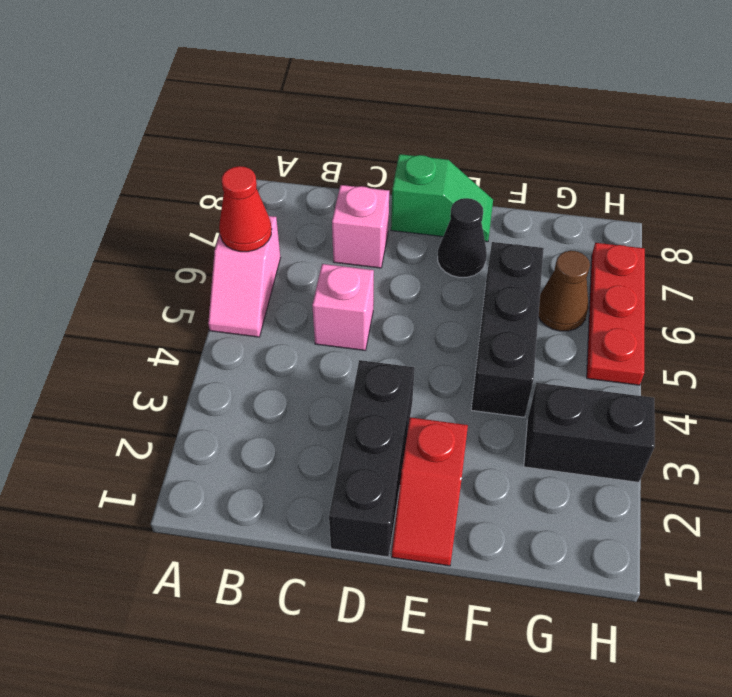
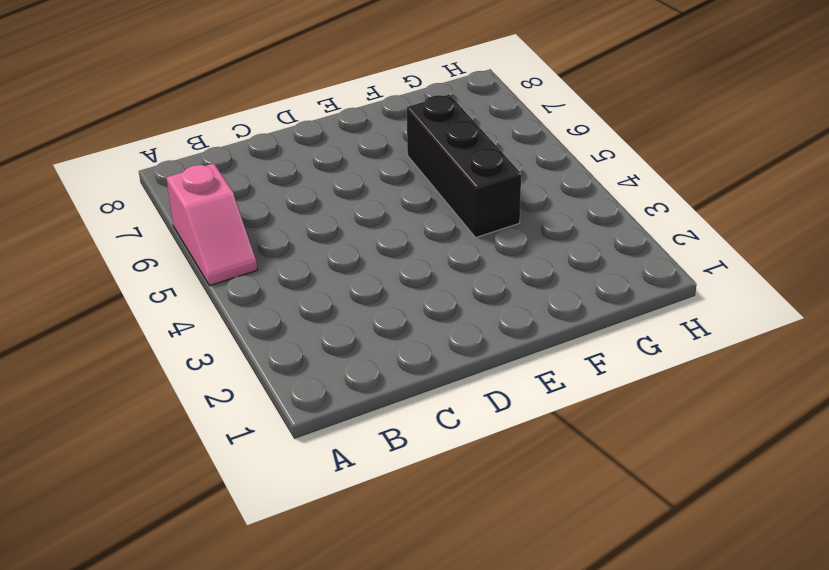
none -> pink 1x1 brick [312,264,374,351]
none -> pink 1x1 brick [332,185,389,268]
none -> black 1x3 brick [329,360,415,557]

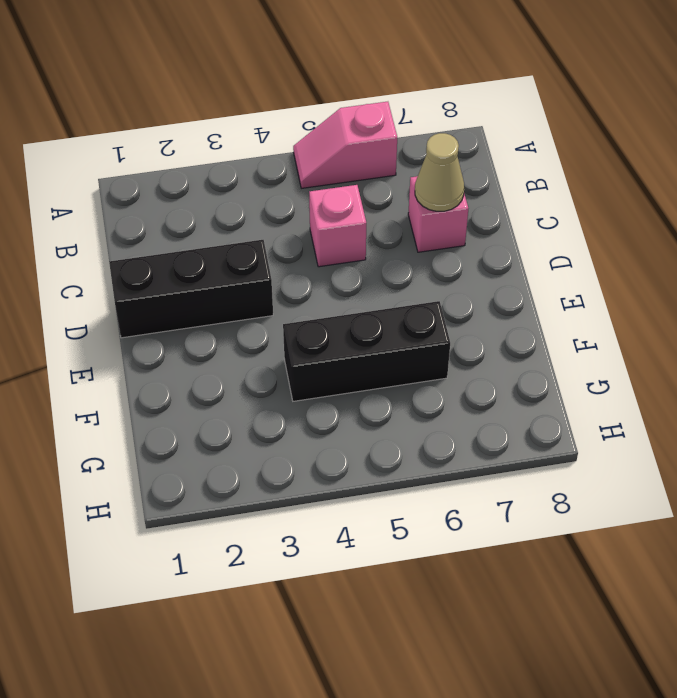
tan 1x1 cone [415,133,464,211] -> none
none -> green 1x2 slope [391,154,493,242]
none -> red 1x2 slope [392,417,468,566]
none -> black 1x1 cone [438,198,487,277]

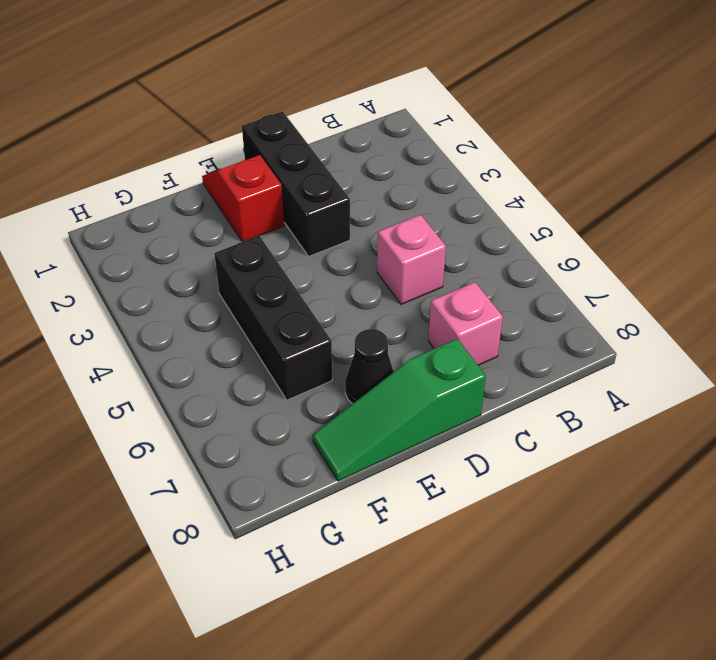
green 1x3 slope [313,339,486,481] -> green 1x2 slope [391,154,493,242]
none -> pink 1x2 slope [208,216,280,337]
none -> black 1x2 brick [524,383,655,482]
none -> brown 1x1 cone [538,251,590,331]

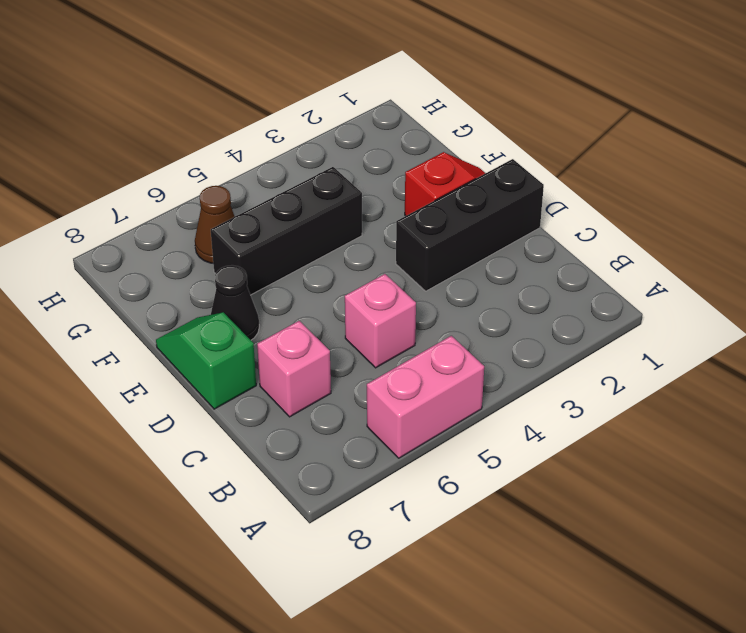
pink 1x2 brick [367,336,484,458] -> pink 1x2 slope [208,216,280,337]
none -> black 1x2 brick [524,383,655,482]
none -> red 1x3 plate [587,243,645,385]
none -> red 1x1 cone [219,166,272,252]

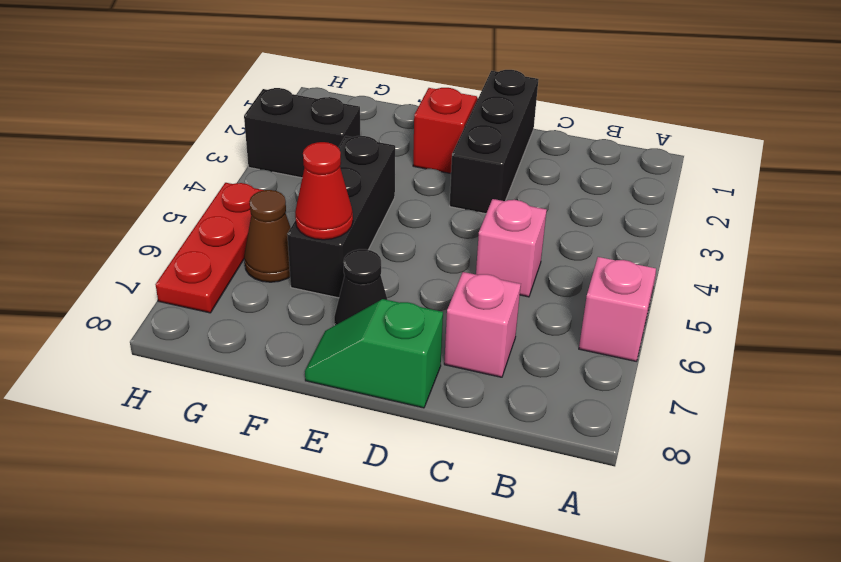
red 1x1 cone [295,142,353,240] -> red 1x1 cone moved to [219,166,272,252]

